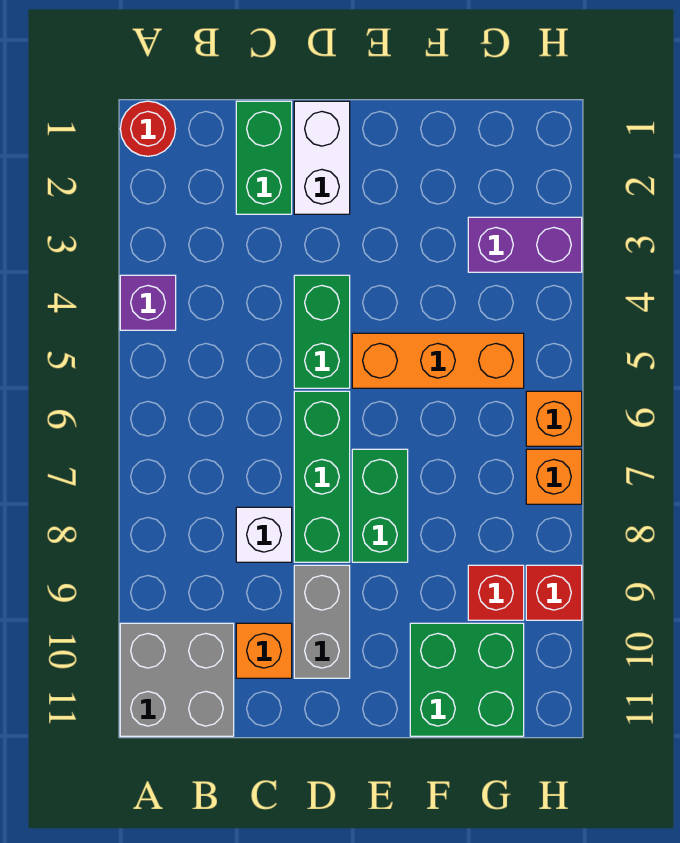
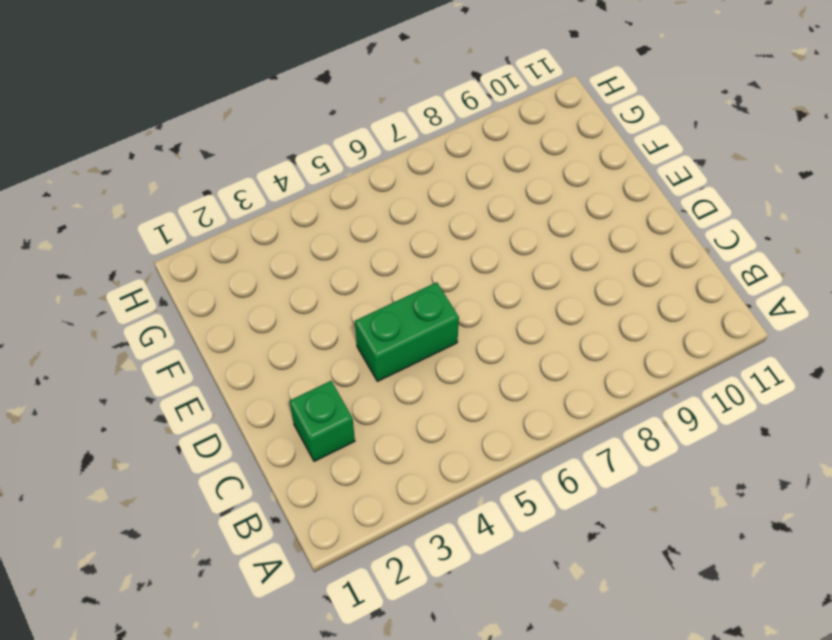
green 1x1 brick [289,381,355,461] -> green 1x2 brick [236,101,292,214]
none -> red 1x1 round brick [120,101,176,156]
none -> purple 1x1 brick [120,275,176,330]
none -> grey 2x2 brick [120,623,234,736]

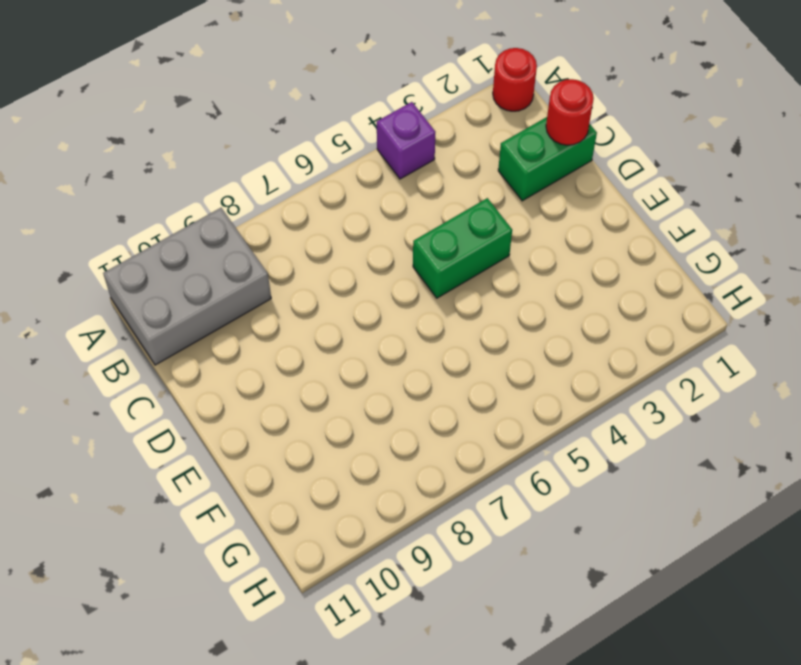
grey 2x3 brick [103,208,271,365] -> grey 2x2 brick [120,623,234,736]
red 1x1 round brick [546,79,594,145] -> none
none -> white 1x1 brick [236,507,292,562]
none -> orange 1x1 brick [236,623,292,678]
none -> white 1x2 brick [294,101,350,214]

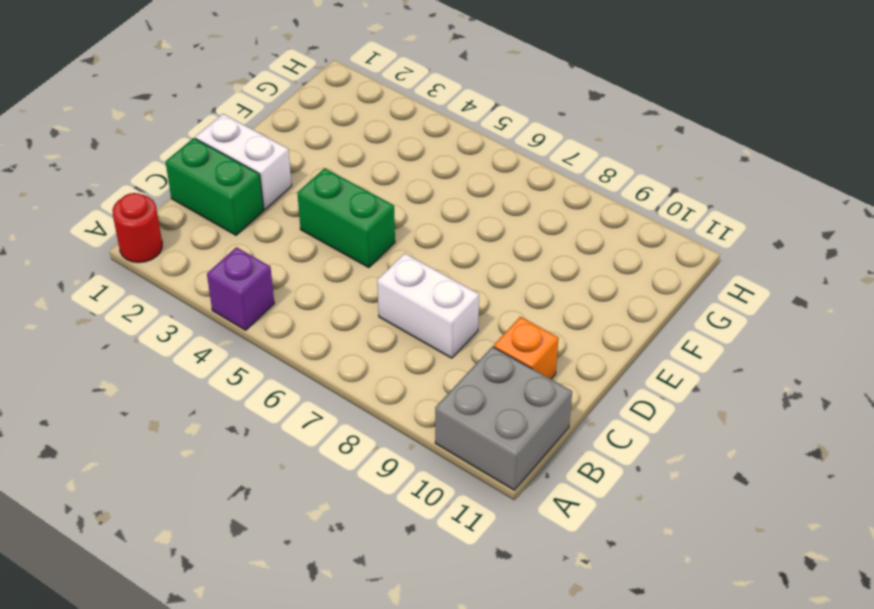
white 1x2 brick [377,253,479,358] -> white 1x1 brick [236,507,292,562]
none -> green 1x3 brick [294,391,350,562]
none -> grey 1x2 brick [294,565,350,678]
none -> orange 1x3 brick [352,333,524,388]

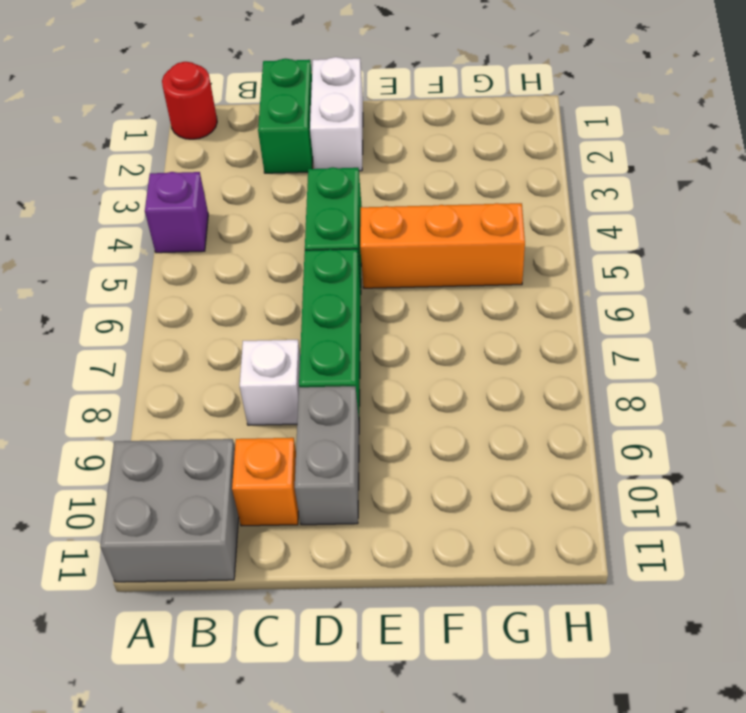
none -> green 1x2 brick [352,449,408,562]
none -> green 2x2 brick [410,623,524,736]
none -> purple 1x2 brick [468,217,582,272]

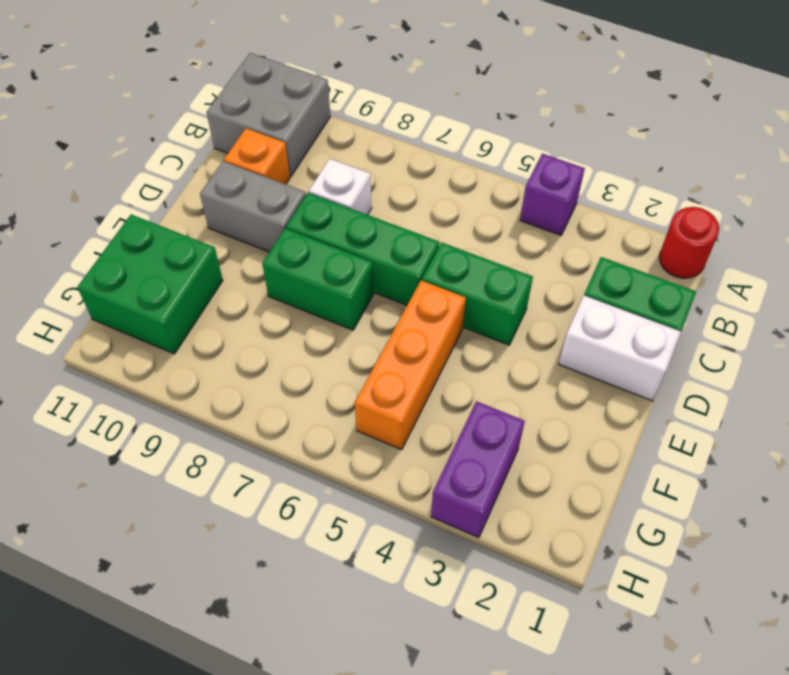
none -> red 1x1 brick [468,565,524,620]
none -> orange 1x1 brick [526,391,582,446]
none -> orange 1x1 brick [526,449,582,504]

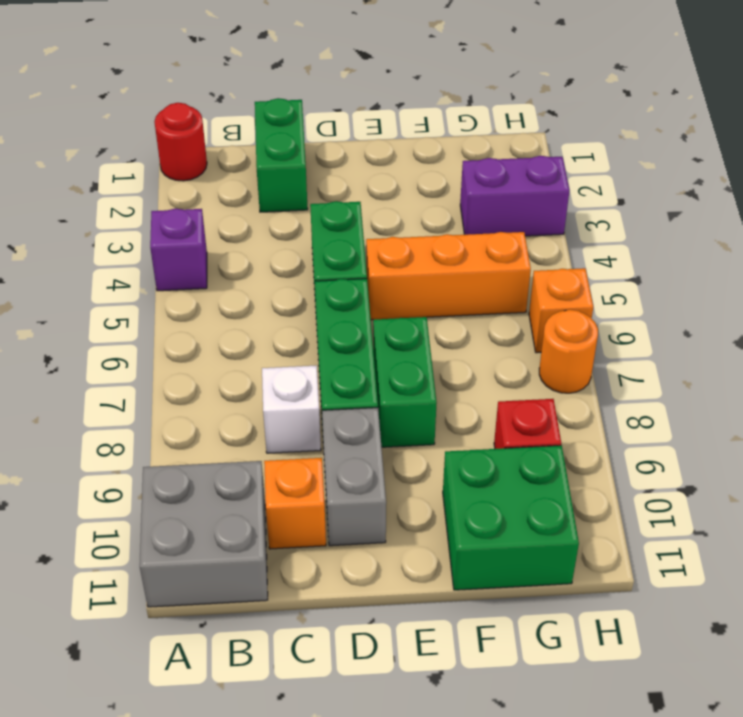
orange 1x1 round brick [539,310,598,393] -> orange 1x1 brick [526,449,582,504]
none -> white 1x2 brick [294,101,350,214]
none -> red 1x1 brick [526,565,582,620]

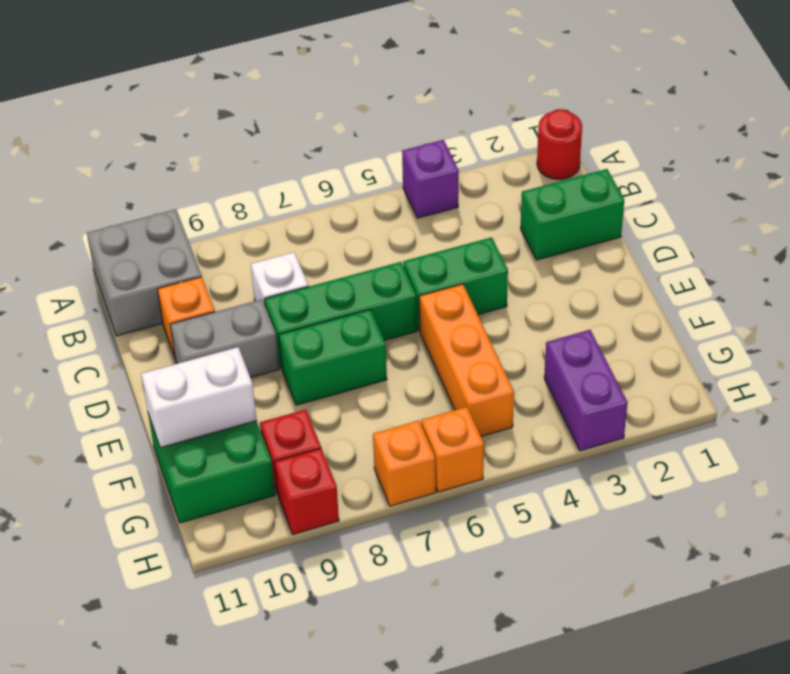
white 1x2 brick [141,347,257,448] -> white 1x2 brick moved to [294,101,350,214]

